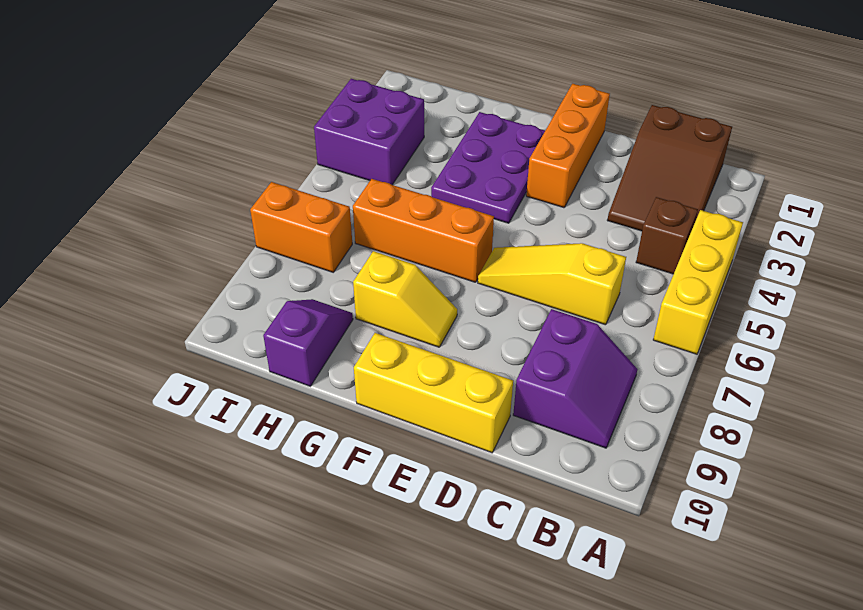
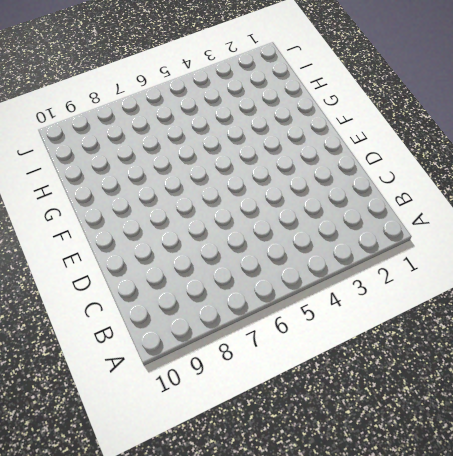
none -> yellow 1x3 brick [653,210,743,354]
none -> brown 2x3 slope [607,105,732,231]
none -> brown 1x1 brick [636,197,698,274]

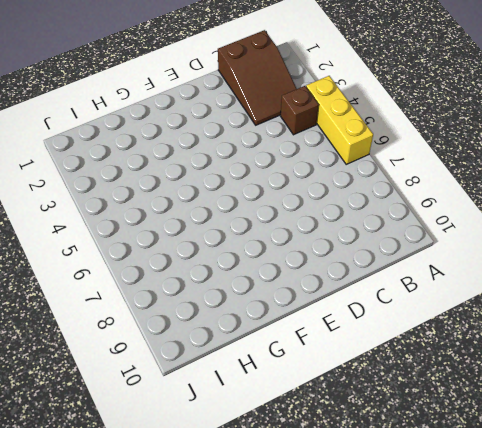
none -> purple 2x2 slope [513,309,637,448]
none -> yellow 1x3 slope [478,243,626,325]
none -> yellow 1x3 brick [354,333,513,453]

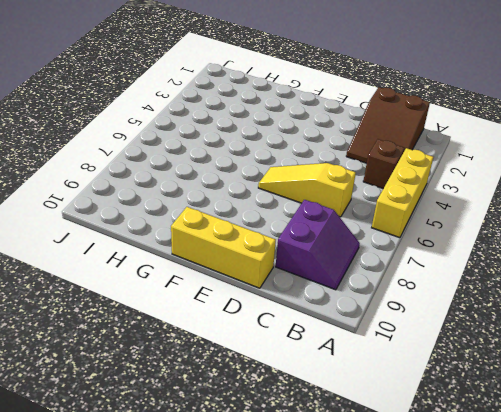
none -> orange 1x3 brick [526,84,610,208]
none -> purple 2x3 plate [431,112,545,223]
none -> orange 1x3 brick [353,179,494,282]

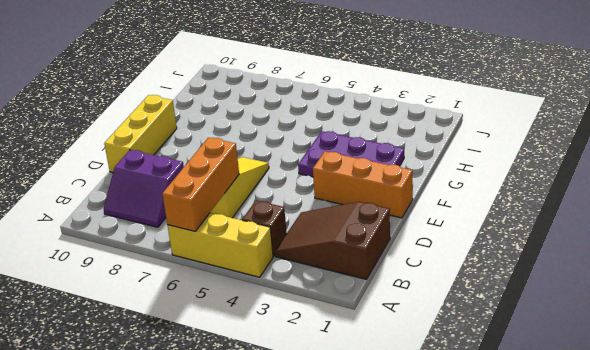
orange 1x3 brick [162,138,239,231] -> orange 1x3 brick moved to [353,179,494,282]
none -> yellow 1x2 slope [353,251,457,347]
none -> purple 1x2 slope [263,299,353,386]
none -> purple 2x2 brick [314,79,424,185]

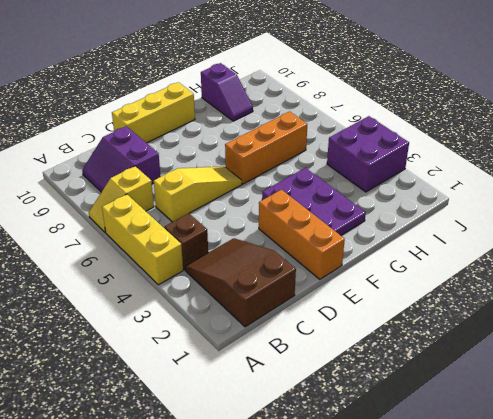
yellow 1x2 slope [89,166,154,232] -> yellow 1x2 slope moved to [353,251,457,347]
none -> orange 1x2 brick [250,182,352,272]

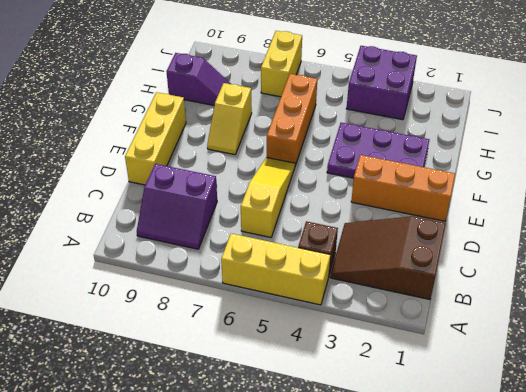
yellow 1x2 brick [261,31,302,97] -> orange 1x2 brick [250,182,352,272]

